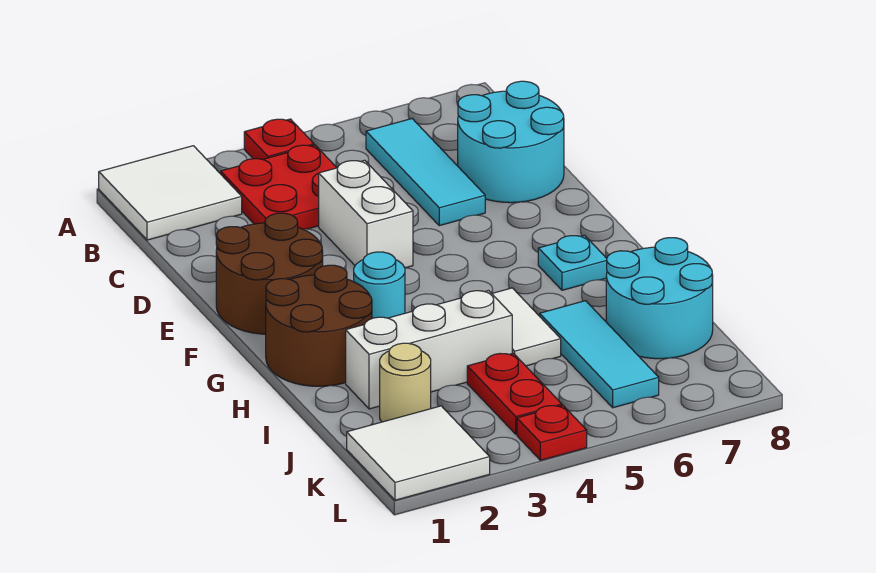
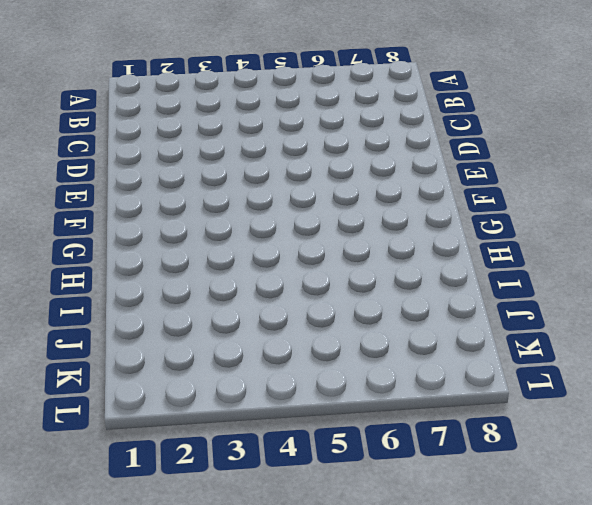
none -> white 2x2 tile [99,146,242,240]
none -> red 1x1 plate [244,119,314,159]
none -> red 2x2 plate [221,145,337,229]

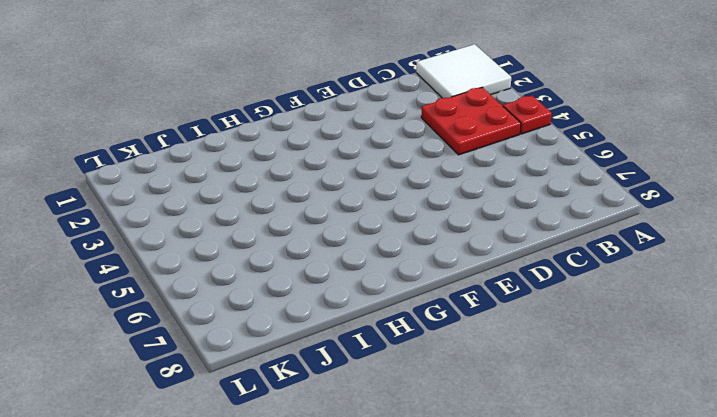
none -> cyan 1x3 tile [366,119,485,226]
none -> cyan 2x2 round brick [458,81,564,203]
none -> white 1x2 brick [319,160,413,268]

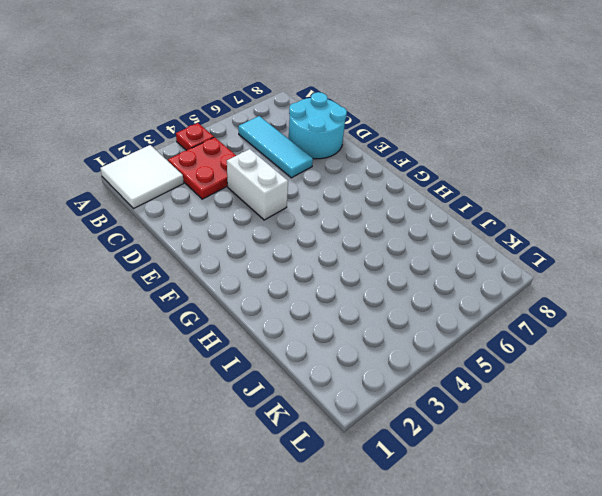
none -> brown 2x2 round brick [216,213,323,334]
none -> brown 2x2 round brick [266,265,372,386]
none -> cyan 1x1 round brick [354,252,405,318]

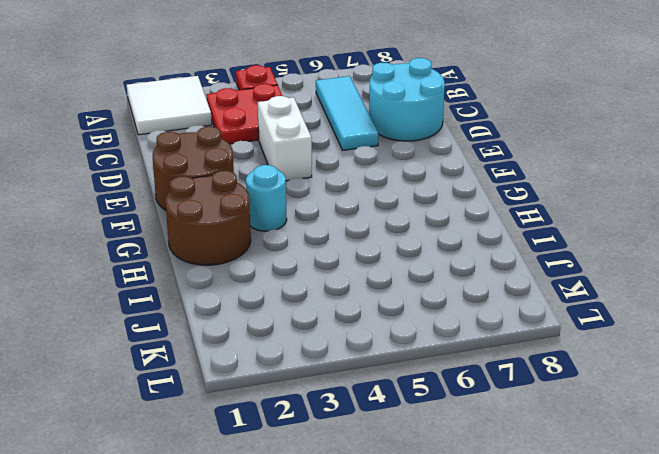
none -> cyan 1x1 plate [538,235,607,290]
none -> white 1x2 tile [492,288,561,366]
none -> white 1x3 brick [346,291,512,409]

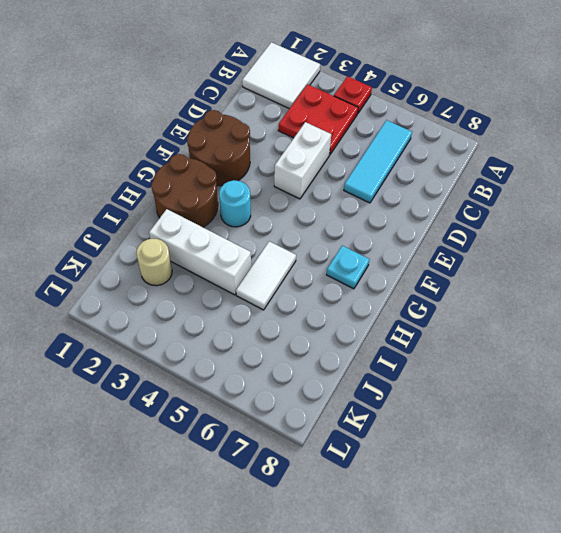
none -> cyan 2x2 round brick [458,81,564,203]
none -> cyan 1x3 tile [540,301,659,408]
none -> cyan 2x2 round brick [606,238,713,359]

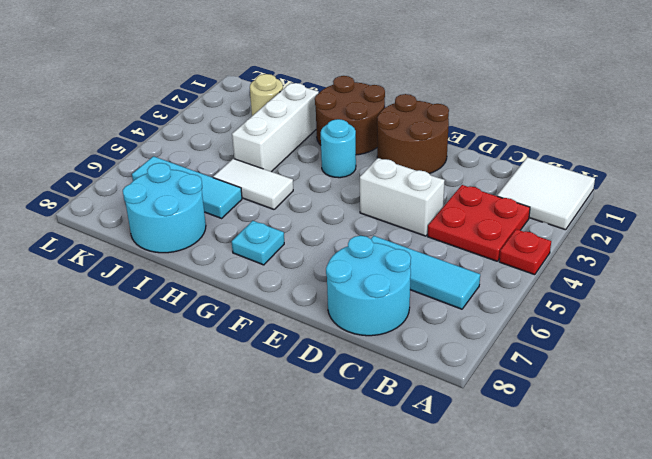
none -> red 1x2 plate [467,353,562,434]
none -> white 2x2 tile [347,406,490,500]
none -> red 1x1 plate [517,405,587,460]

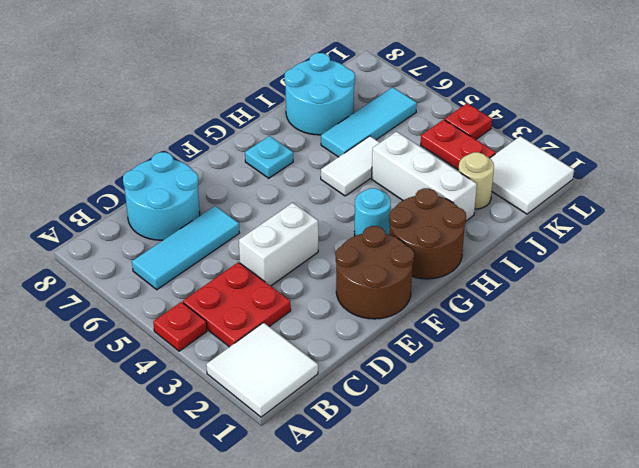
red 1x2 plate [421,120,496,169] -> red 1x2 plate turned to [467,353,562,434]

